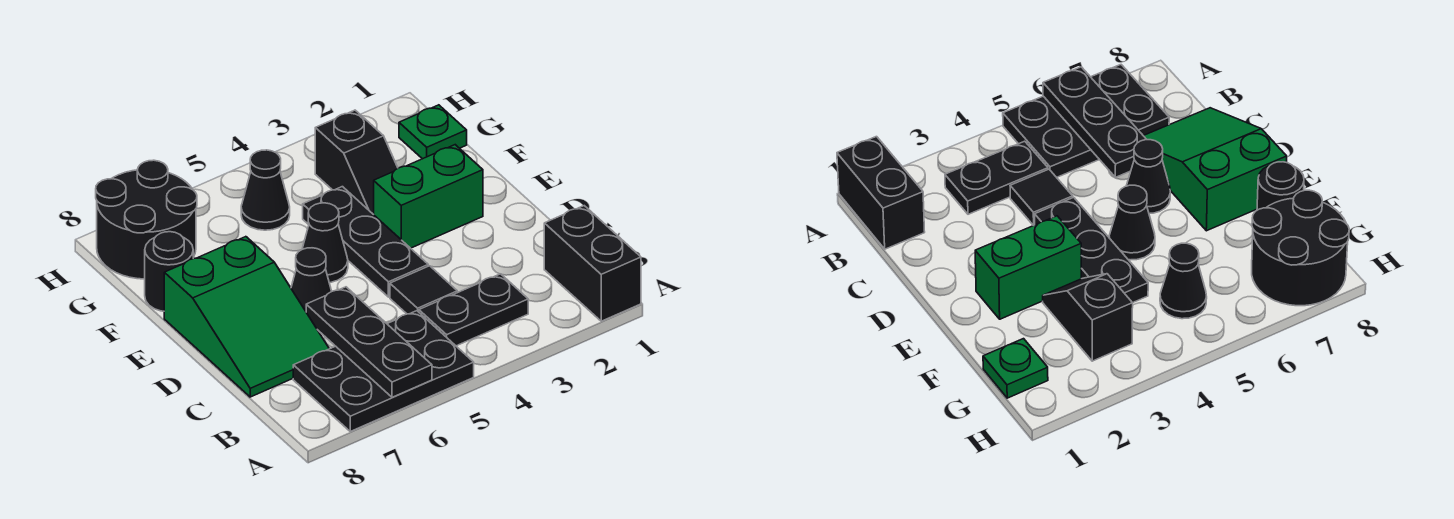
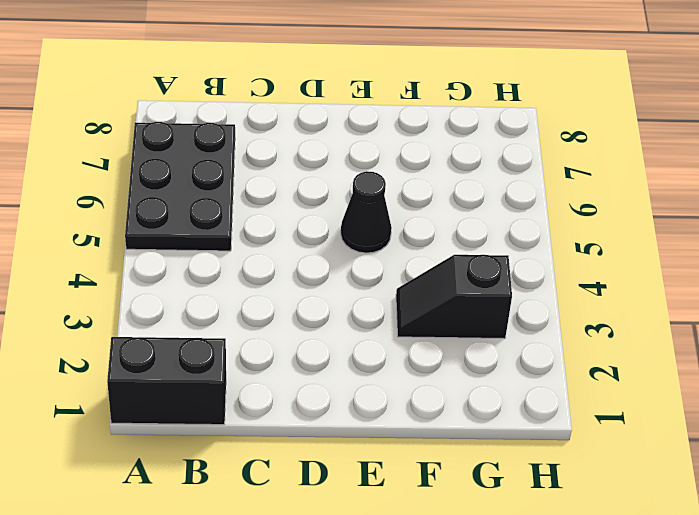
none -> black 1x2 plate [419,274,528,346]
none -> black 1x1 tile [390,266,457,314]
none -> green 2x3 slope [164,237,329,397]

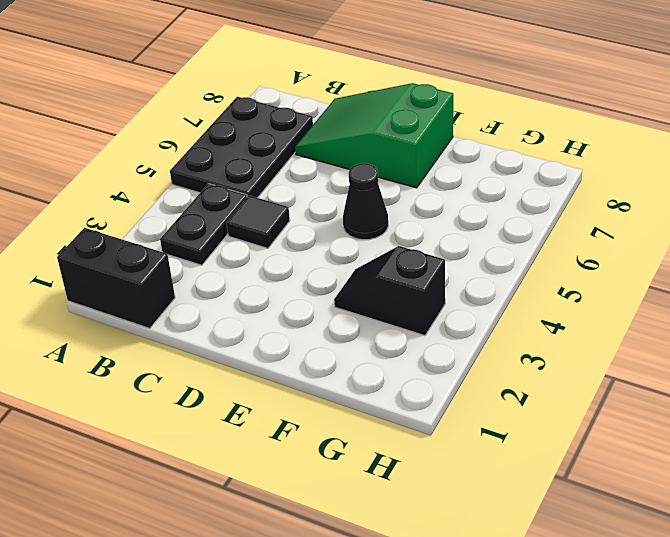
none -> black 1x3 plate [303,187,428,297]
none -> black 1x1 cone [291,248,332,311]
none -> green 1x2 brick [374,145,483,248]

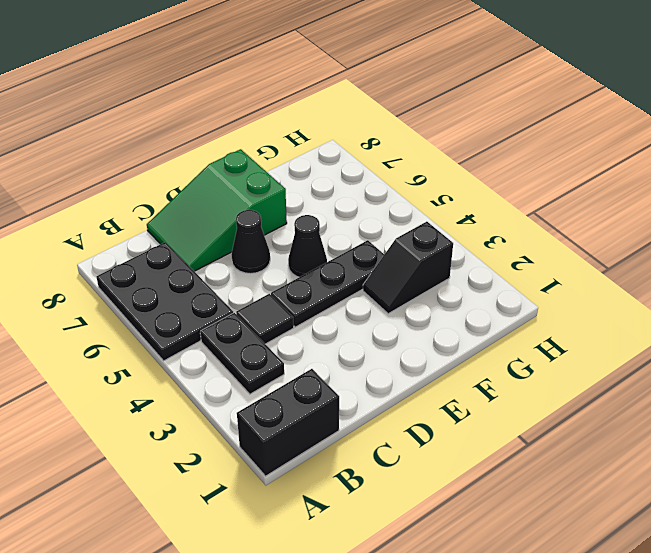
none -> green 1x2 brick [374,145,483,248]
none -> black 1x1 round brick [145,232,193,311]
none -> green 1x1 plate [399,105,467,159]

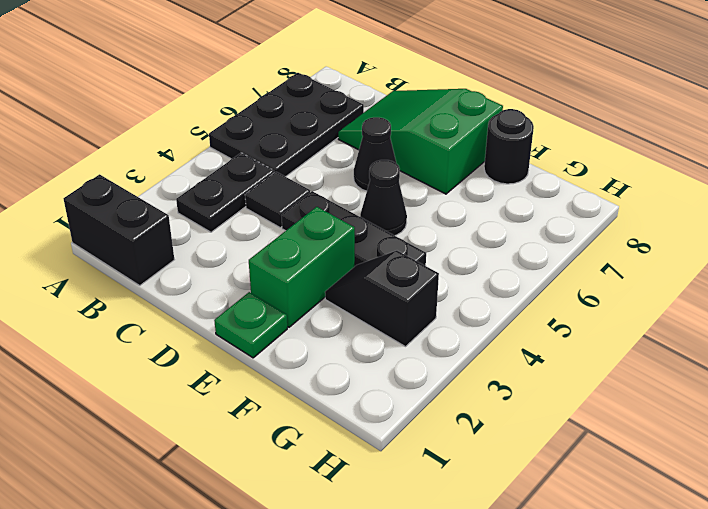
green 1x1 plate [214,292,287,358] -> green 1x1 plate moved to [399,105,467,159]
none -> black 1x1 cone [241,150,290,230]
none -> black 2x2 round brick [96,160,197,279]
none -> black 1x3 plate [306,287,432,398]

